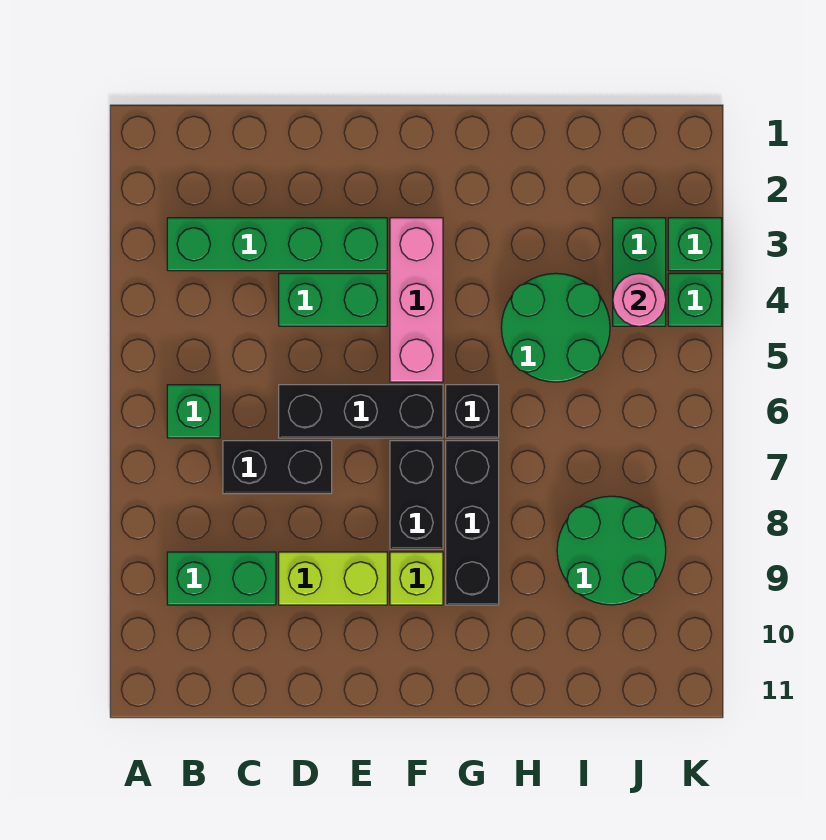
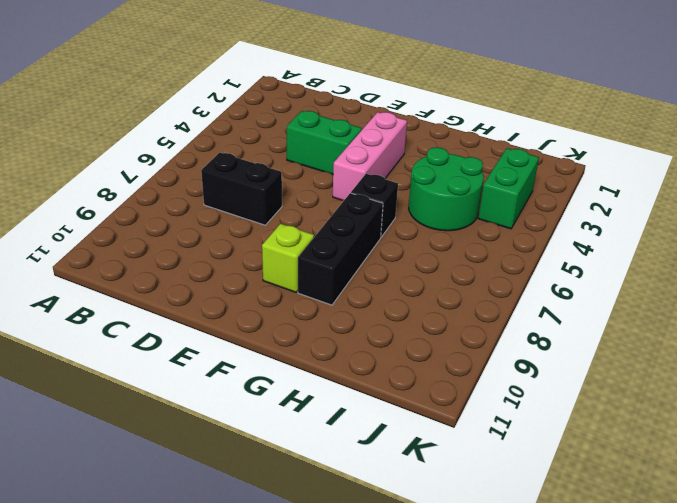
none -> green 1x4 brick [167,218,387,271]
none -> green 1x1 brick [167,385,220,438]
none -> green 1x2 brick [167,552,276,605]

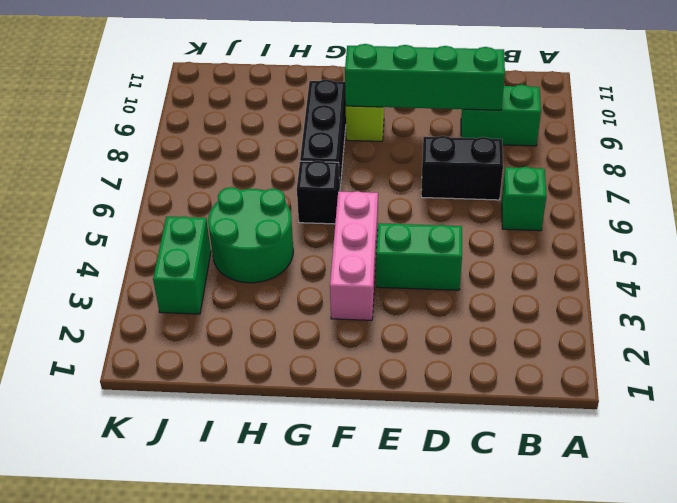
green 1x4 brick [345,44,505,110] -> green 1x4 brick moved to [167,218,387,271]
none -> black 1x3 brick [279,385,443,438]
none -> lime 1x2 brick [279,552,387,605]
none -> black 1x2 brick [390,441,443,549]

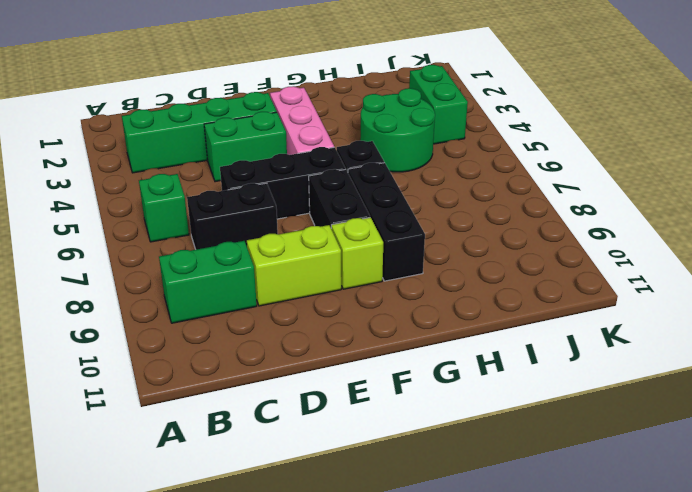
none -> green 2x2 round brick [557,496,666,605]
none -> green 1x1 brick [668,218,722,271]
none -> green 1x1 brick [668,273,722,326]

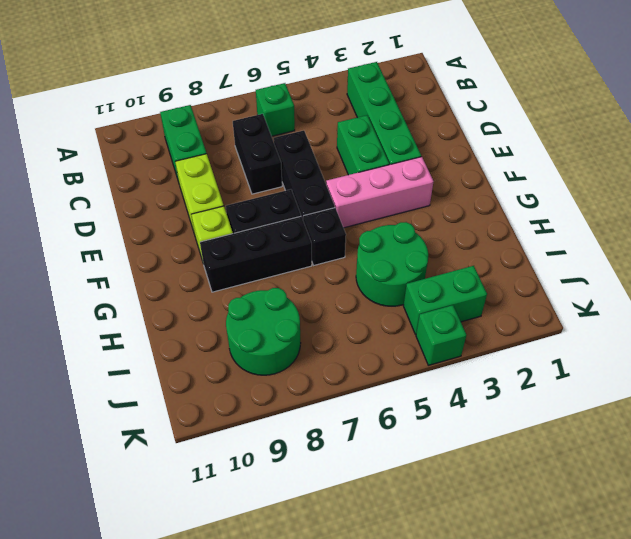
none -> green 1x1 brick [668,218,722,271]
none -> pink 1x1 round brick [613,273,666,326]

